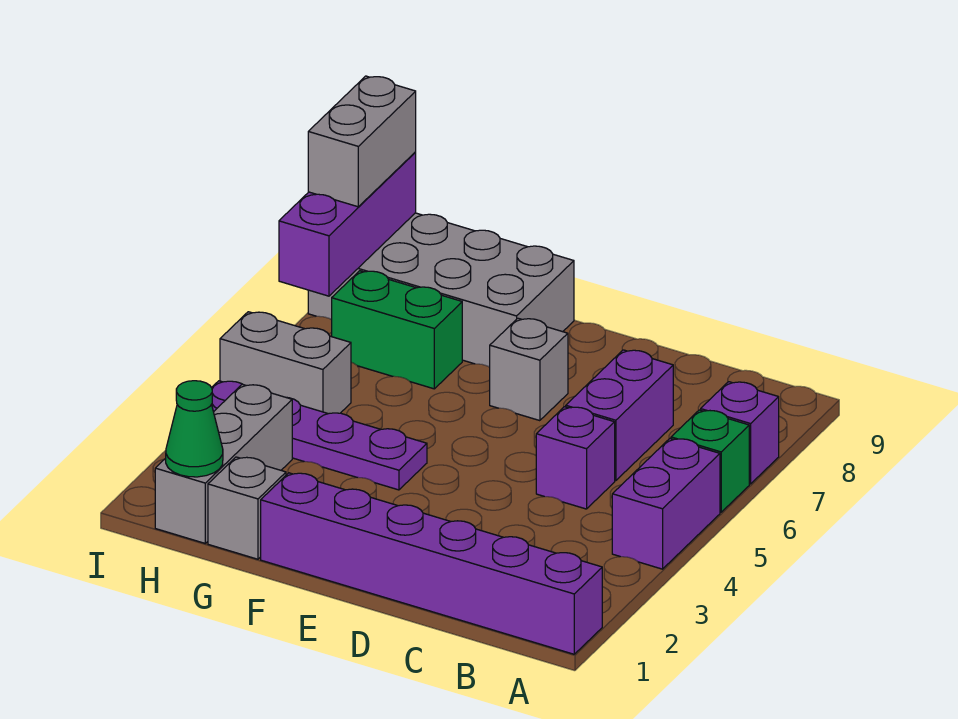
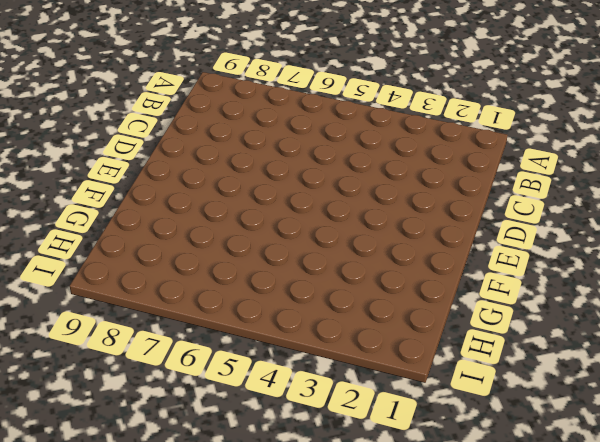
none -> purple 1x6 brick [261,473,602,654]
none -> purple 1x2 brick [612,439,720,569]
none -> green 1x1 brick [671,410,749,512]

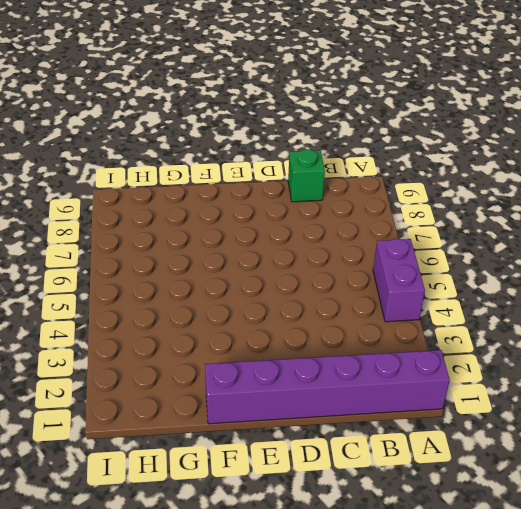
green 1x1 brick [288,149,325,202] -> green 1x1 brick moved to [671,410,749,512]
none -> purple 1x1 brick [701,382,779,484]
none -> purple 1x1 brick [536,407,615,509]
none -> purple 1x2 brick [566,350,673,481]

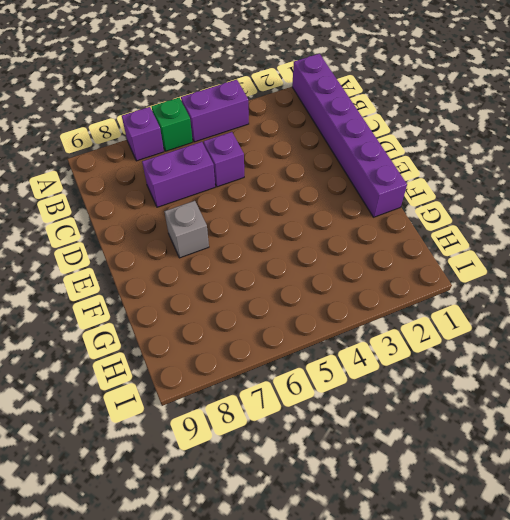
none -> purple 1x4 plate [212,381,427,490]
none -> grey 2x4 brick [308,213,574,367]
none -> grey 1x1 brick [208,457,286,559]

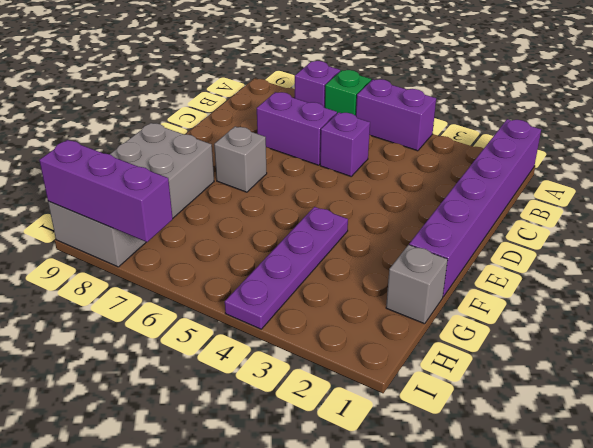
none -> green 1x2 brick [332,271,462,389]
none -> grey 1x3 brick [155,384,292,543]
none -> grey 1x2 brick [220,312,351,414]

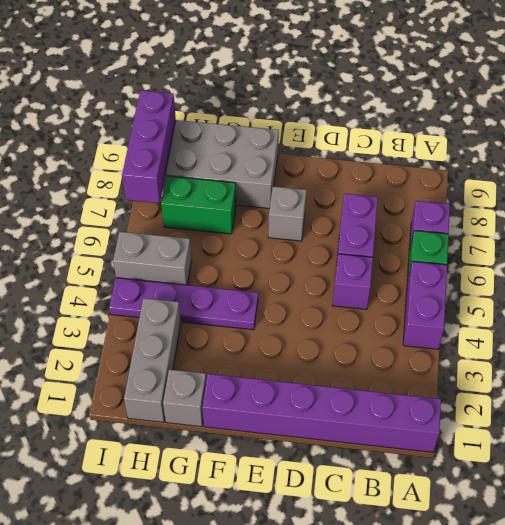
none -> green 1x1 cone [166,381,223,477]
none -> grey 1x2 brick [308,76,416,207]

